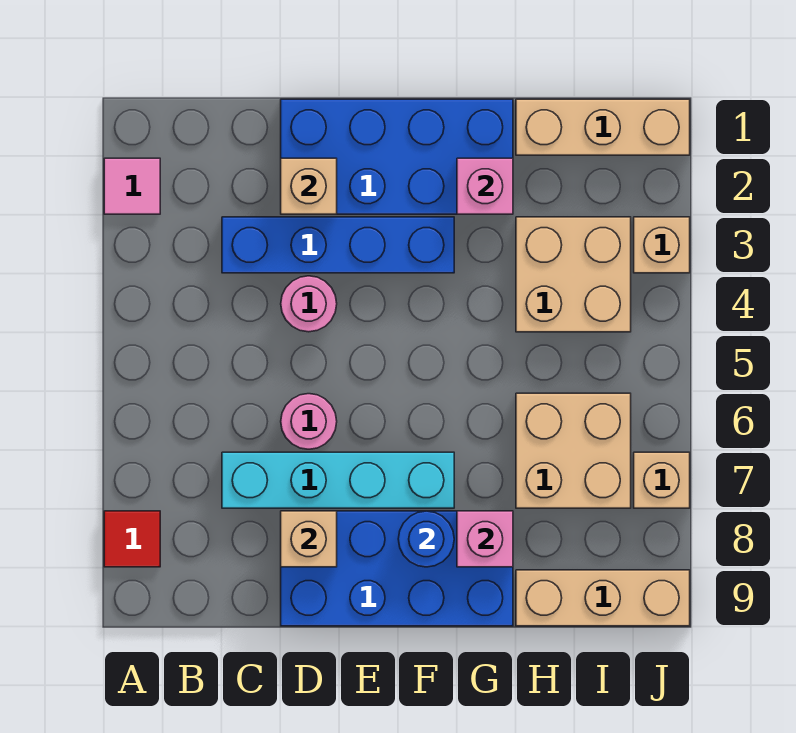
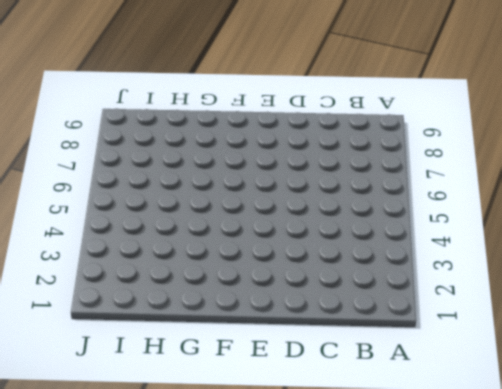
none -> pink 1x1 tile [104,158,160,214]
none -> red 1x1 tile [104,511,160,567]
none -> blue 1x4 brick [222,217,454,273]

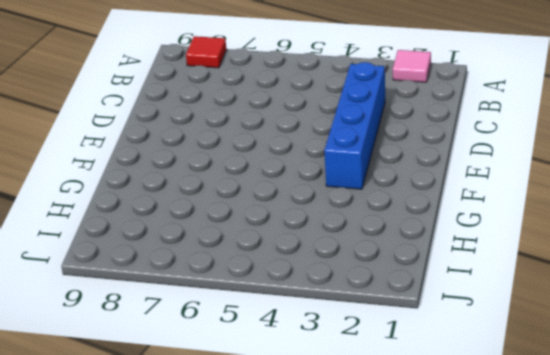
none -> cyan 1x4 brick [222,452,454,508]
none -> blue 2x4 brick [281,99,513,214]
none -> pink 1x1 round brick [281,276,337,332]

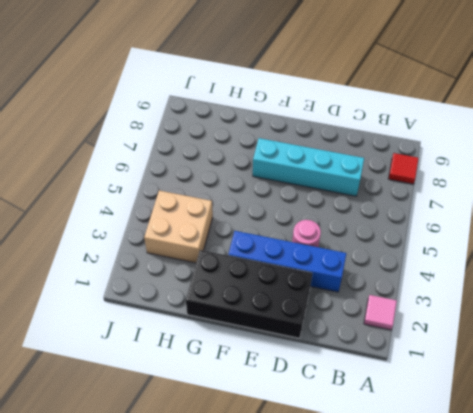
black 2x4 brick [186,250,313,338] -> blue 2x4 brick [281,99,513,214]
none -> pink 1x1 round brick [281,394,337,449]
none -> blue 2x4 brick [281,511,513,626]
none -> tan 1x3 brick [516,99,690,155]

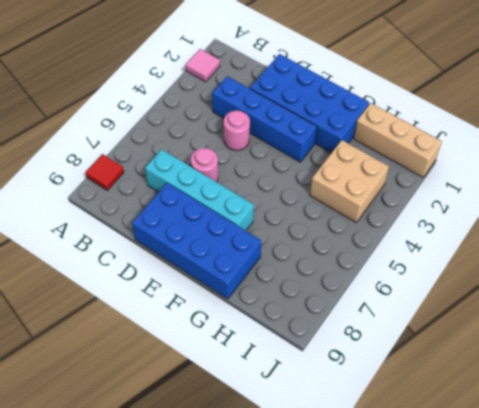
none -> tan 2x2 brick [516,393,631,508]
none -> tan 1x3 brick [516,570,690,626]
none -> tan 1x1 brick [634,217,690,273]

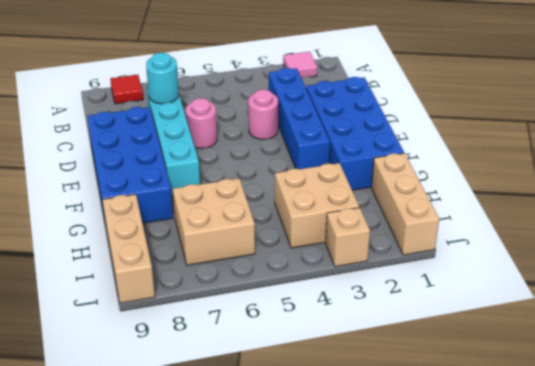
cyan 1x1 round brick [146,53,179,104] -> none
none -> tan 1x1 brick [634,452,690,508]
none -> tan 1x1 brick [281,158,337,214]
none -> tan 1x1 brick [281,511,337,567]

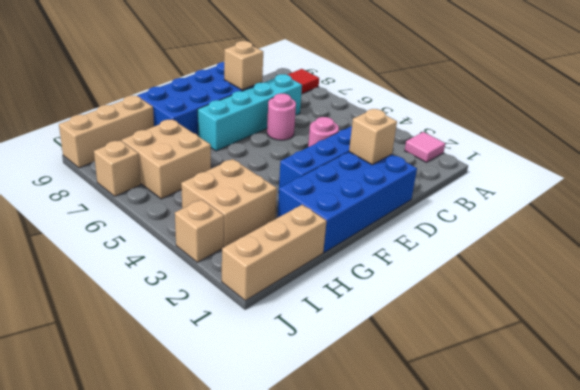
none -> blue 1x1 round brick [398,511,454,567]
none -> pink 1x1 brick [457,158,513,214]
none -> pink 1x1 brick [457,511,513,567]

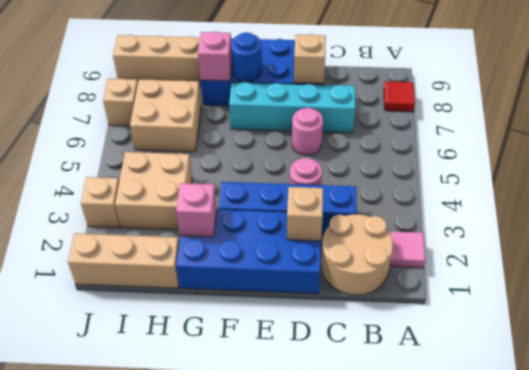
tan 2x2 round brick [321,214,393,295] -> none

